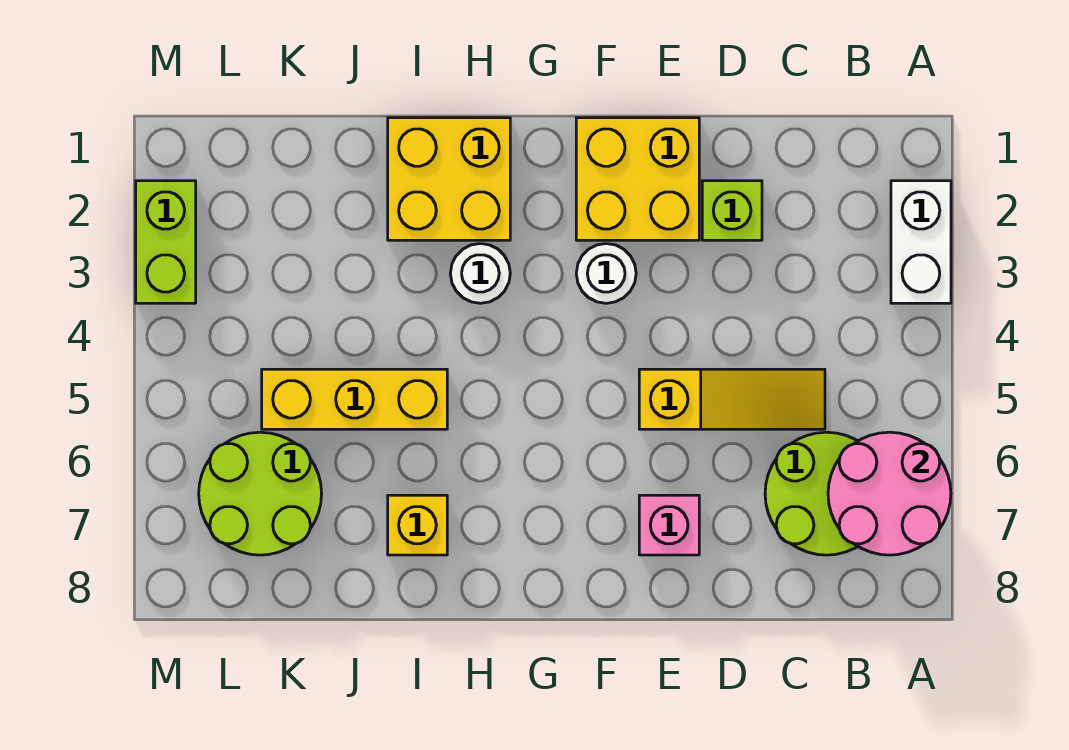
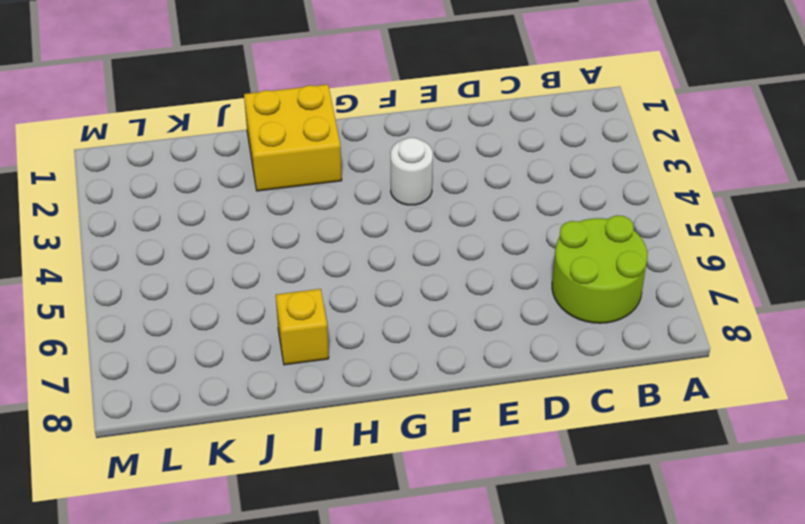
none -> white 1x2 brick [891,181,951,303]
none -> yellow 1x3 slope [639,369,825,429]
none -> lime 1x1 brick [702,181,762,240]

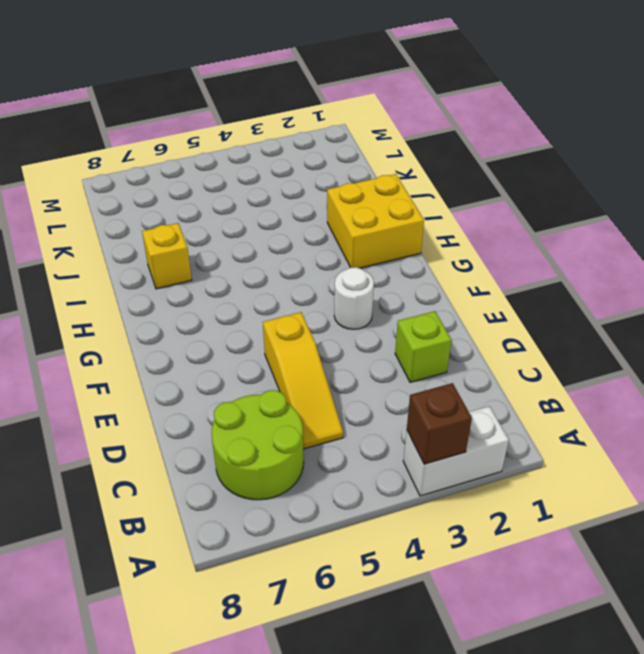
brown 1x1 brick [407,383,472,464] -> none
none -> yellow 2x2 brick [576,118,699,240]
none -> pink 1x1 brick [639,495,699,555]
none -> white 1x1 round brick [450,244,510,303]

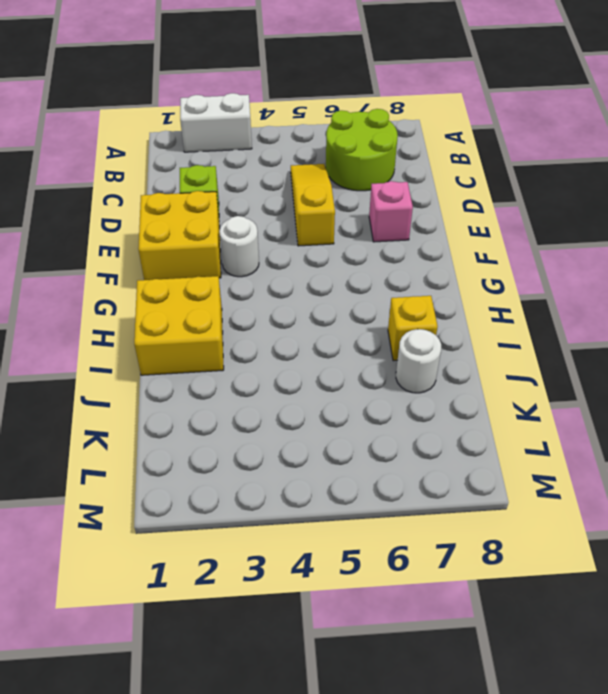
white 1x1 round brick [396,329,441,393] -> white 1x1 round brick moved to [450,244,510,303]
none -> yellow 1x3 brick [262,369,447,429]
none -> lime 2x2 round brick [199,432,322,555]
none -> lime 1x2 brick [136,181,196,303]

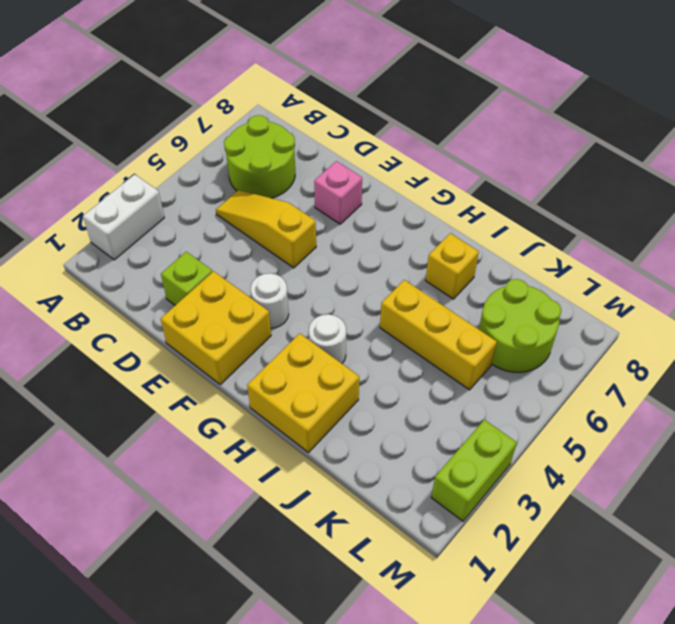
none -> pink 2x2 round brick [828,432,951,555]

